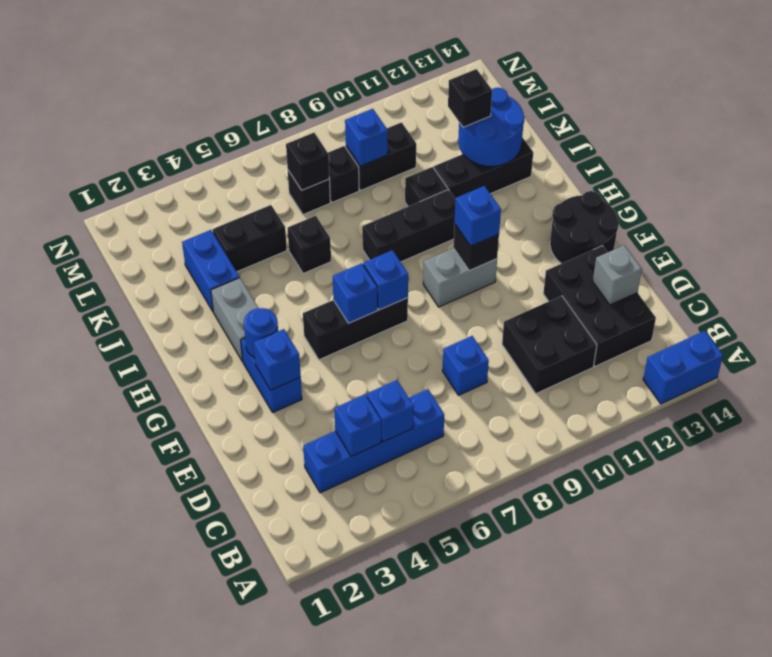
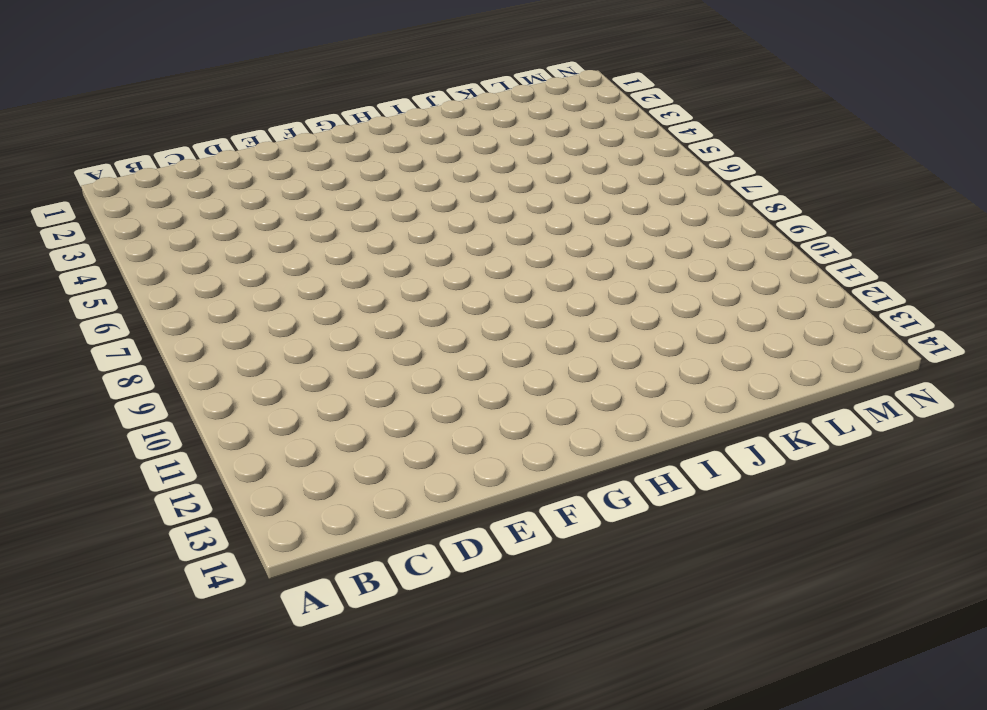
none -> blue 1x2 brick [643,331,723,404]
none -> blue 1x4 brick [303,389,444,493]
none -> black 2x2 brick [502,296,597,394]
none -> black 2x3 brick [543,246,656,366]

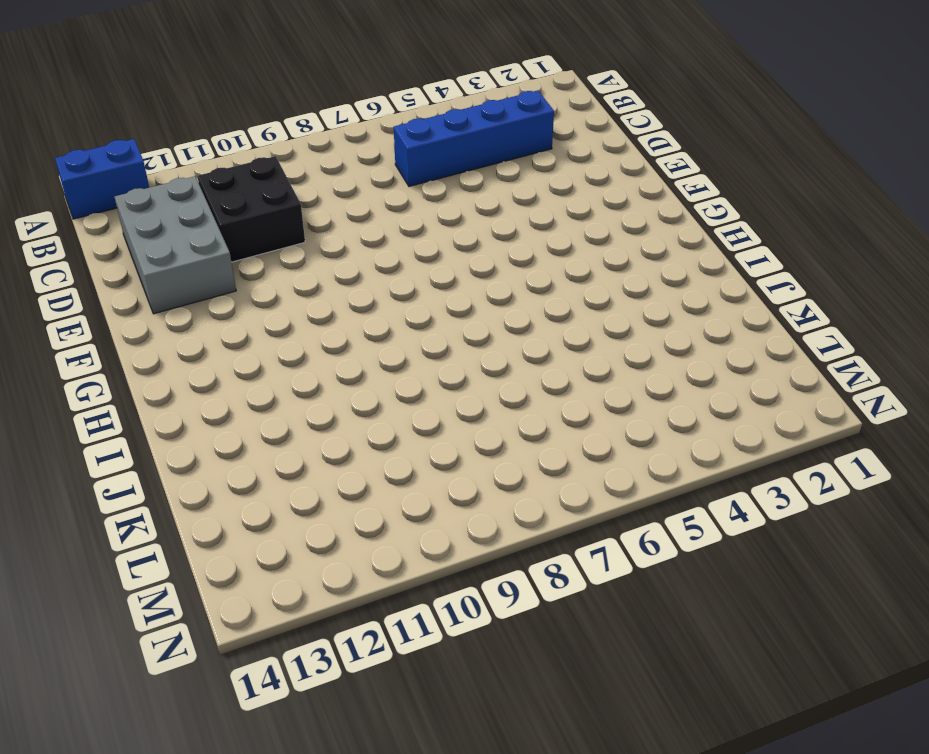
grey 2x3 brick [115,176,236,314] -> black 2x3 brick [543,246,656,366]
none -> blue 1x1 brick [442,336,489,395]
none -> blue 1x2 brick [241,338,302,412]
none -> black 2x2 round brick [550,191,619,264]
none -> black 1x3 brick [303,298,408,360]

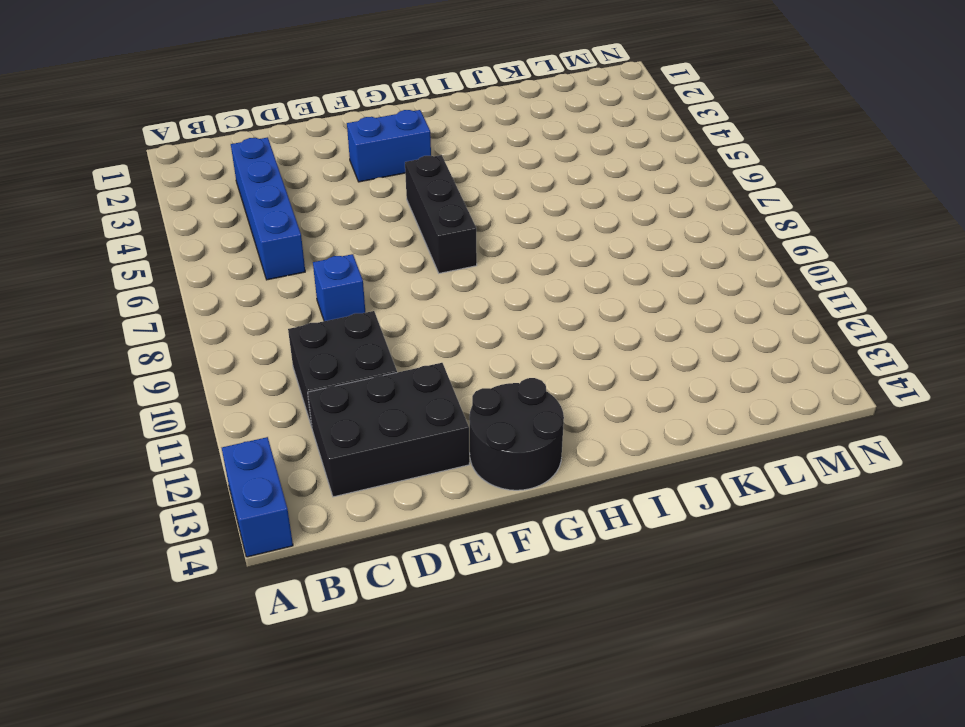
none -> grey 1x2 brick [423,248,497,307]
none -> grey 1x2 brick [211,278,258,361]
none -> black 1x3 brick [362,190,456,262]
none -> blue 1x2 brick [182,230,240,311]

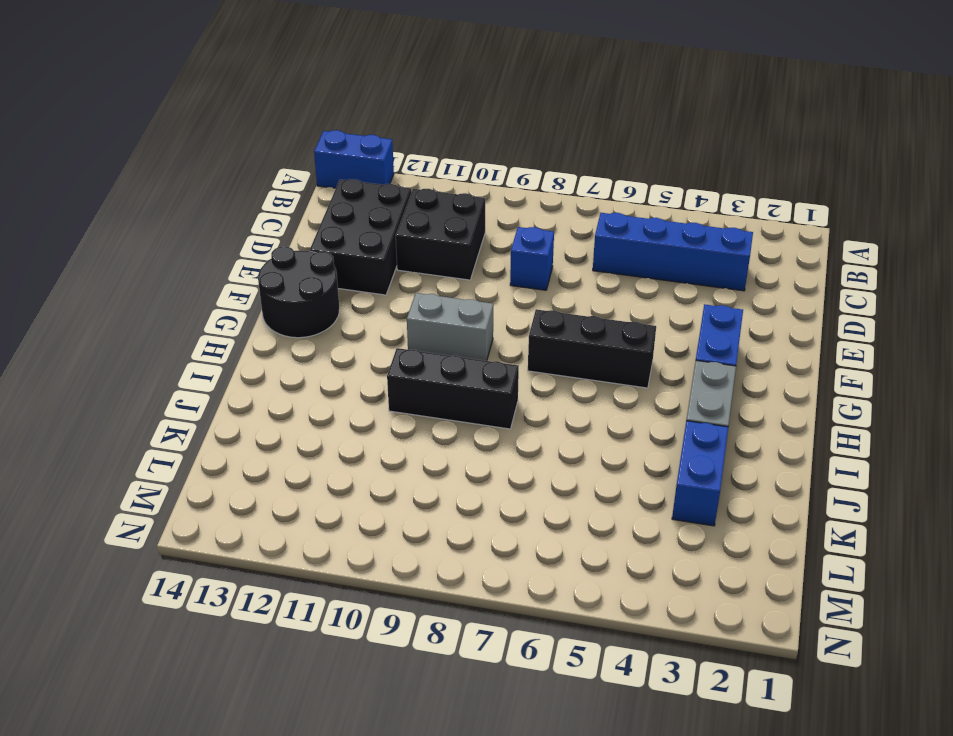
none -> black 1x1 brick [287,216,331,274]
none -> black 1x1 brick [405,167,448,206]
none -> black 1x3 brick [434,137,533,199]
none -> black 1x2 brick [213,205,287,272]

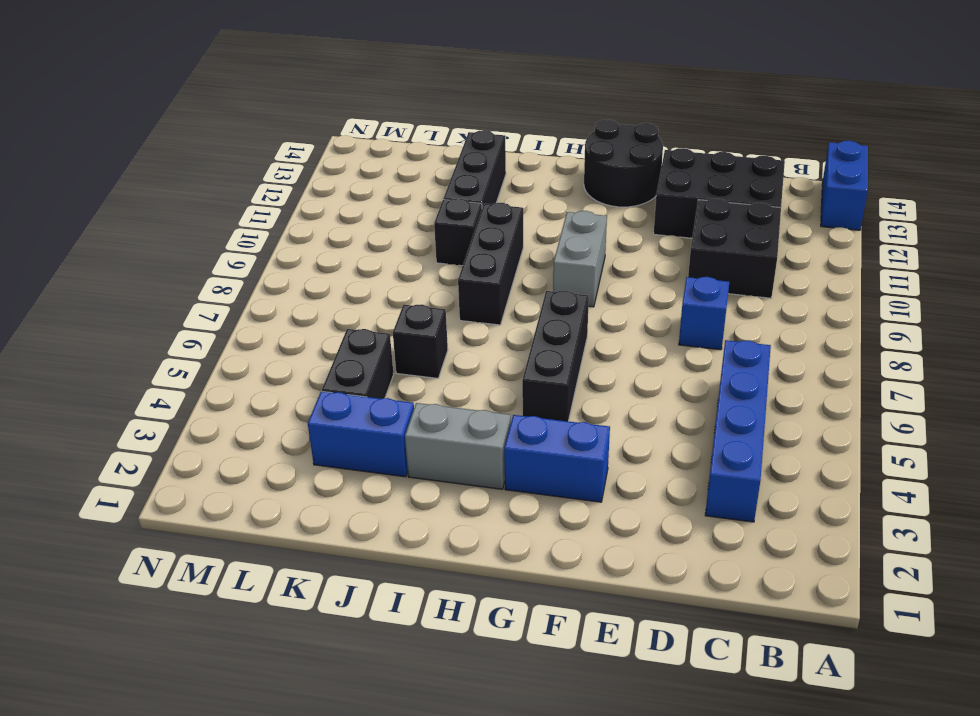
none -> black 1x1 brick [288,171,330,215]
none -> black 1x1 brick [328,146,359,202]
none -> black 1x2 brick [346,122,416,190]
none -> blue 1x1 brick [334,394,381,456]

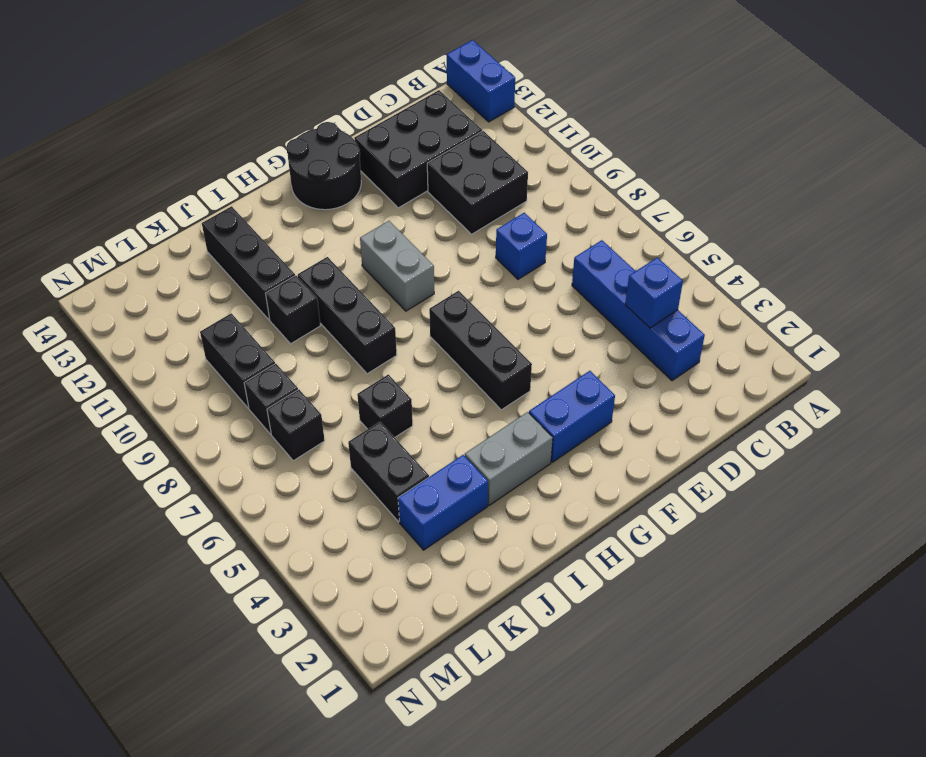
none -> blue 1x1 brick [367,380,414,442]
none -> grey 1x1 brick [593,245,642,305]
none -> blue 1x1 brick [254,329,301,390]
none -> blue 1x1 round brick [244,308,278,358]

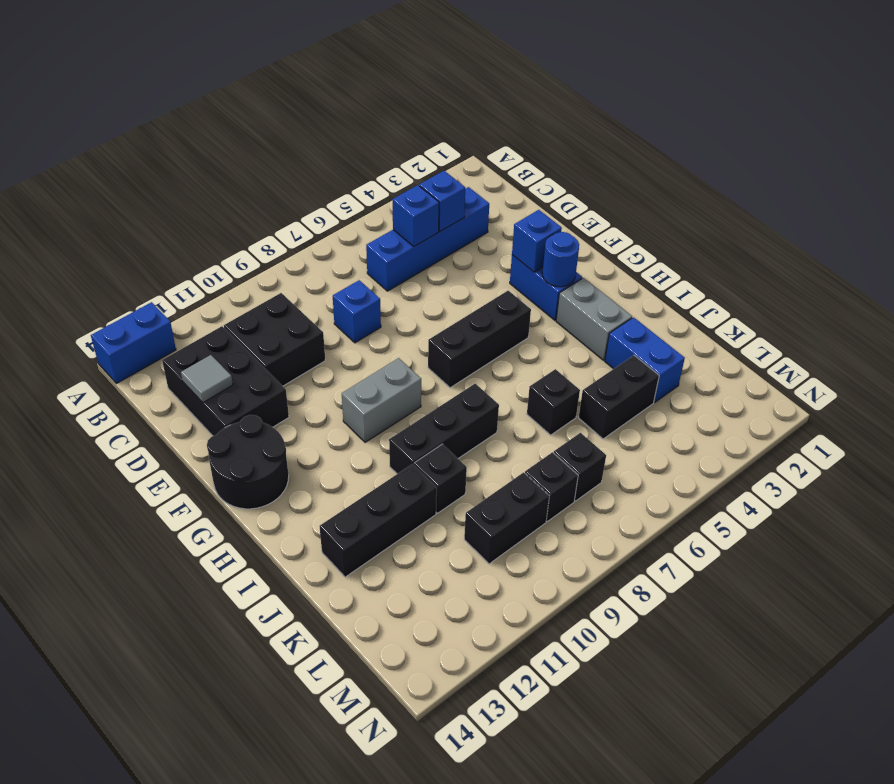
grey 1x1 tile [181,355,233,402] -> grey 1x1 brick [593,245,642,305]
none -> blue 1x1 brick [333,263,378,323]
none -> blue 1x1 brick [363,250,408,310]
none -> black 1x1 brick [453,224,499,271]
none -> blue 2x2 round brick [458,88,525,166]

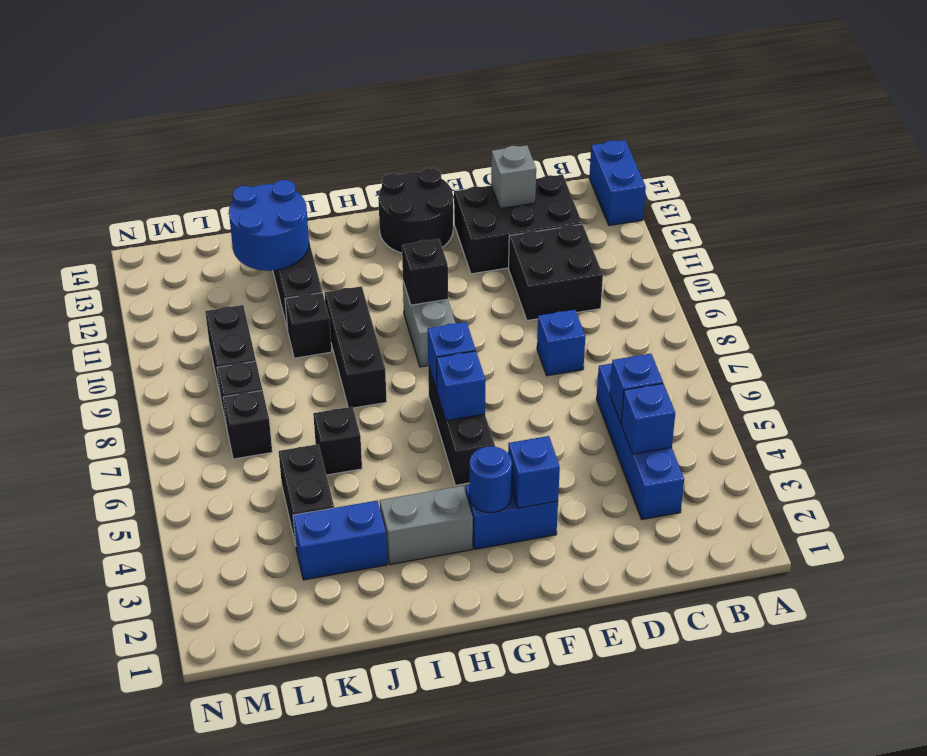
none -> black 1x1 brick [286,133,330,190]
none -> blue 1x1 brick [345,109,388,166]
none -> blue 1x1 brick [455,186,501,246]
none -> black 1x1 brick [448,69,492,127]

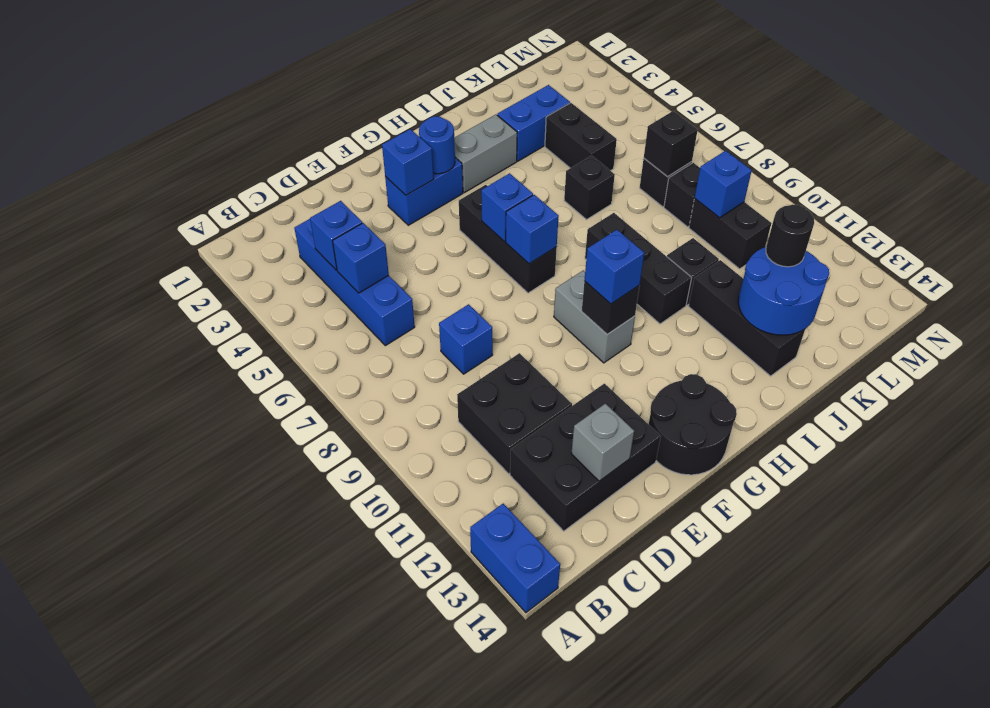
black 1x1 round brick [766,204,814,267] -> black 1x1 brick [448,69,492,127]

